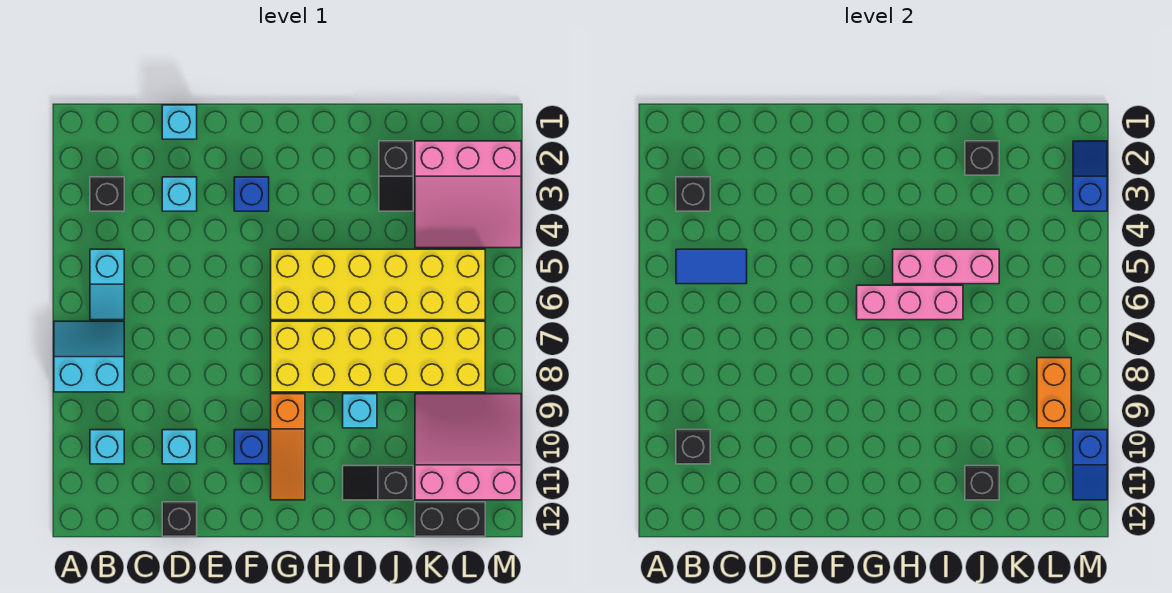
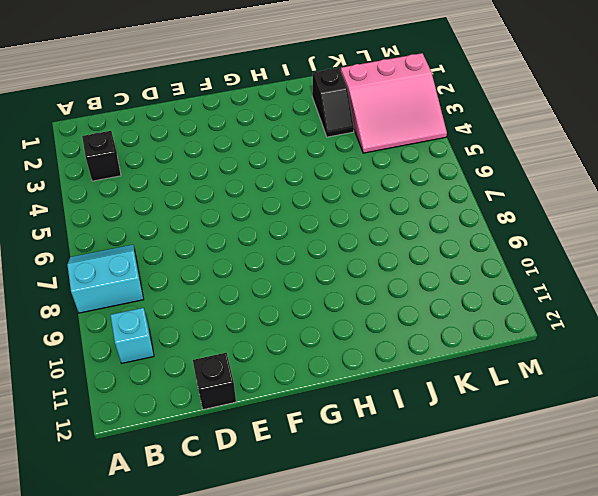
none -> cyan 1x2 slope [90,249,124,320]
none -> cyan 1x1 brick [162,105,197,139]
none -> cyan 1x1 brick [162,177,197,211]

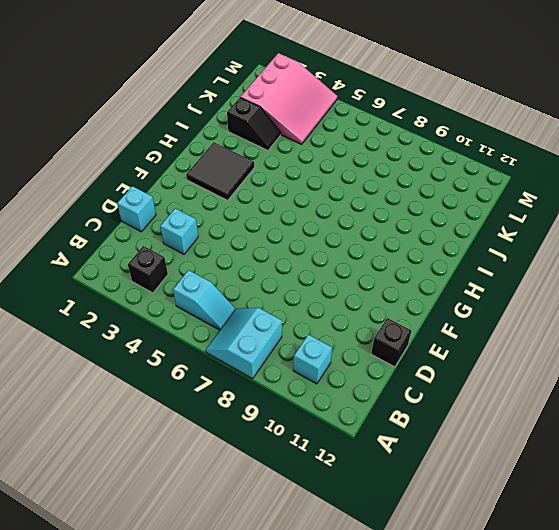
black 2x2 tile [186,142,254,200] -> none
none -> cyan 1x1 brick [162,430,197,464]
none -> blue 1x1 brick [234,177,269,211]
none -> blue 1x1 brick [234,430,269,464]

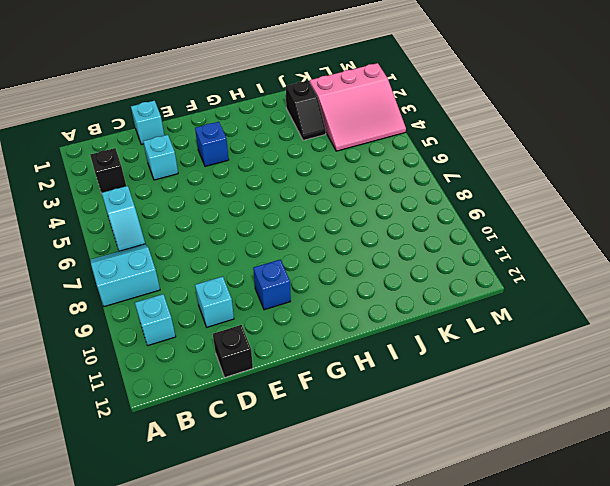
none -> yellow 2x6 brick [271,249,485,320]
none -> yellow 2x6 brick [271,321,485,392]
none -> orange 1x3 slope [271,394,305,500]

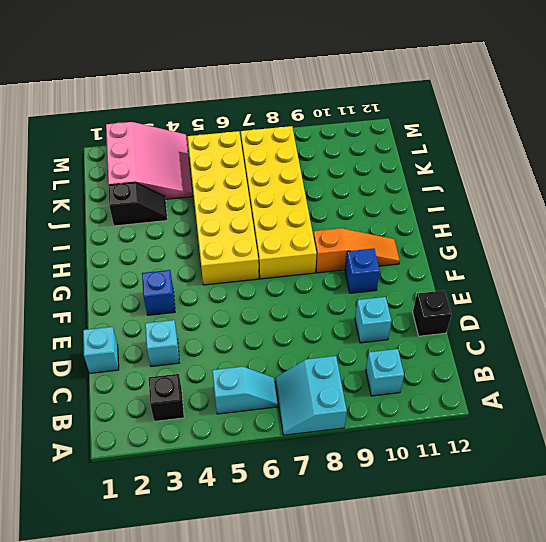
none -> cyan 1x1 brick [343,394,377,428]
none -> black 1x2 slope [343,466,413,500]
none -> pink 3x3 slope [415,394,521,500]

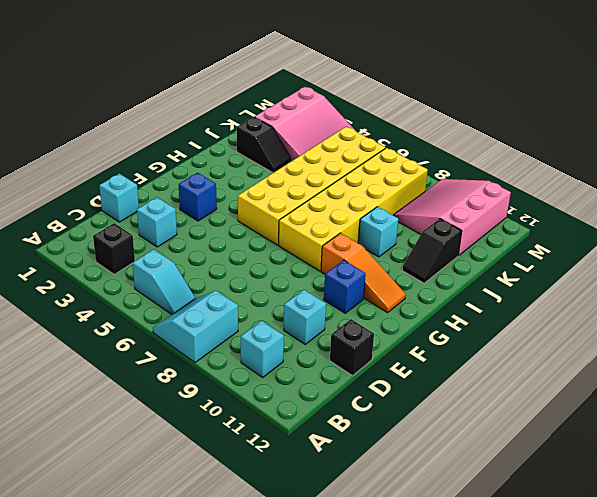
none -> black 1x2 brick [415,502,485,536]
none -> black 1x1 brick [676,177,710,211]
none -> blue 1x2 tile [676,249,747,284]

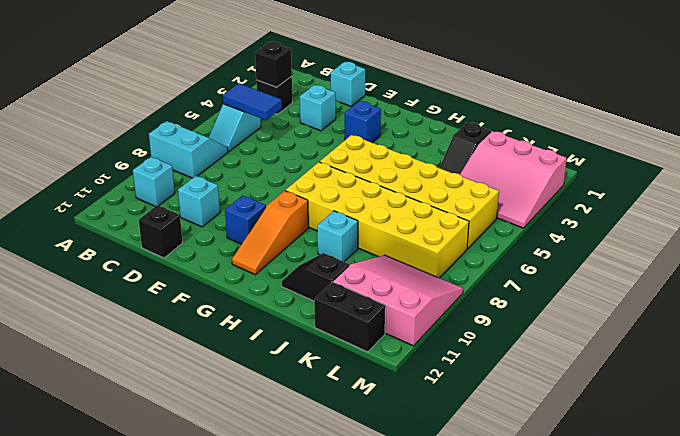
none -> black 1x1 brick [676,430,710,464]
none -> pink 1x3 brick [857,285,963,320]
none -> pink 1x3 brick [893,249,999,284]

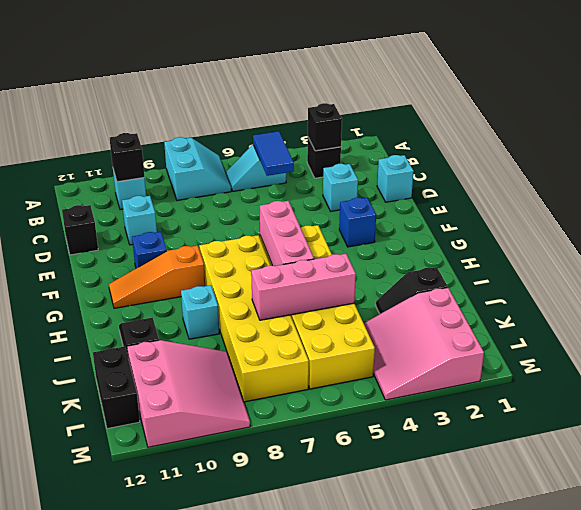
pink 1x3 brick [251,254,356,320] -> pink 1x3 brick turned to [893,249,999,284]
none -> black 1x1 brick [965,141,999,175]
none -> black 1x1 brick [965,466,999,500]
none -> orange 1x2 brick [1037,358,1071,428]

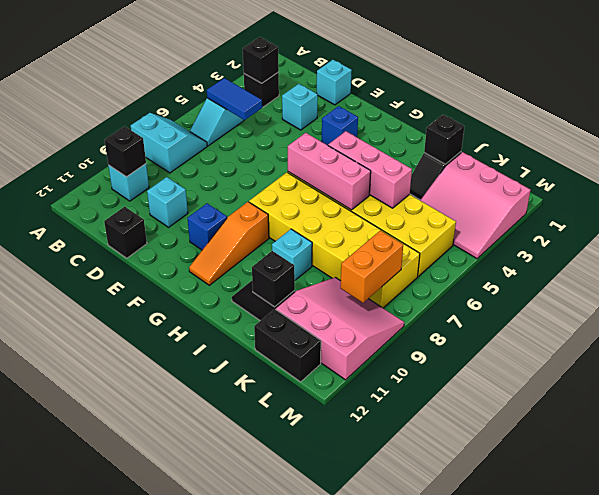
none -> blue 1x2 slope [1073,141,1107,211]
none -> blue 1x2 slope [1073,430,1107,500]

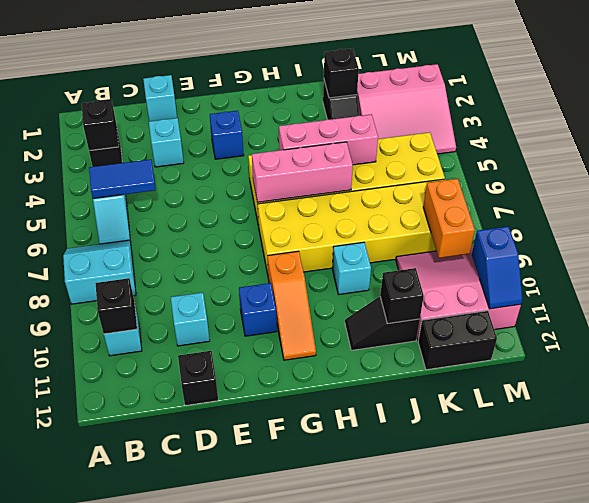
none -> blue 1x2 slope [1073,141,1107,211]

